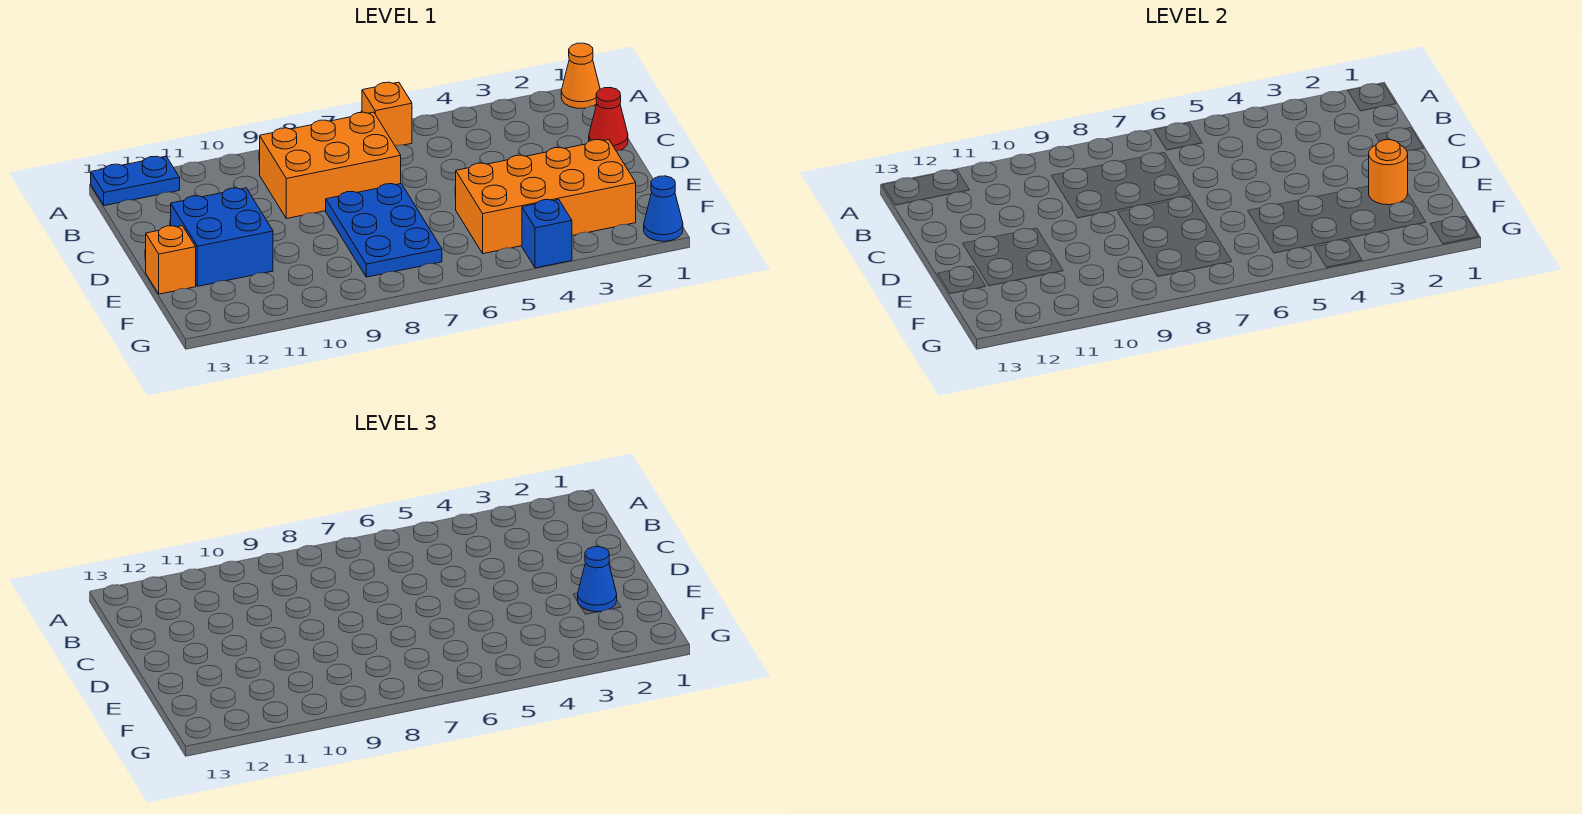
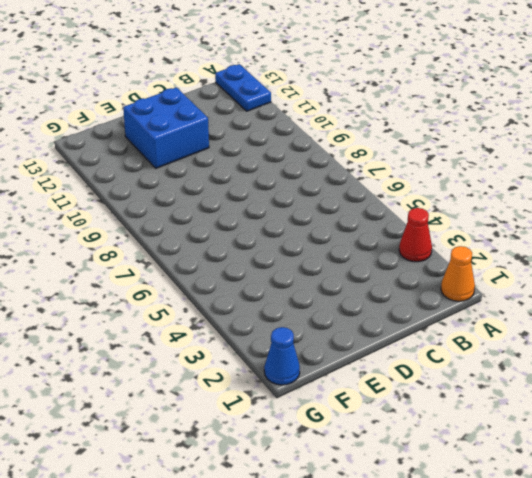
red 1x1 cone [399,208,432,262] -> red 1x1 cone moved to [589,88,628,151]
none -> orange 1x1 brick [362,82,412,146]
none -> orange 2x3 brick [260,112,401,219]
none -> blue 2x3 plate [326,184,442,277]

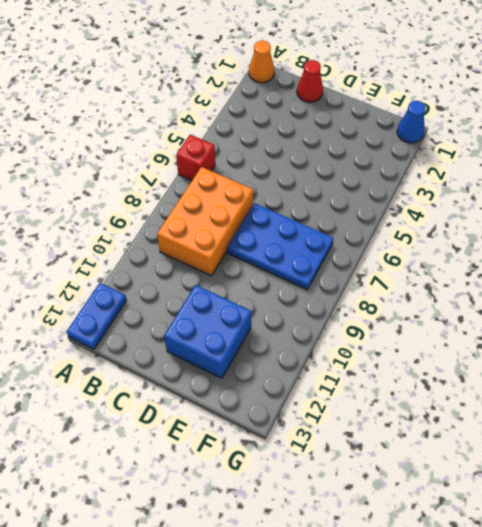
red 1x1 brick [176,135,215,180] -> orange 1x1 brick [362,82,412,146]
none -> orange 2x4 brick [456,140,636,254]
none -> orange 1x1 brick [146,226,196,294]
none -> blue 1x1 brick [522,199,572,268]

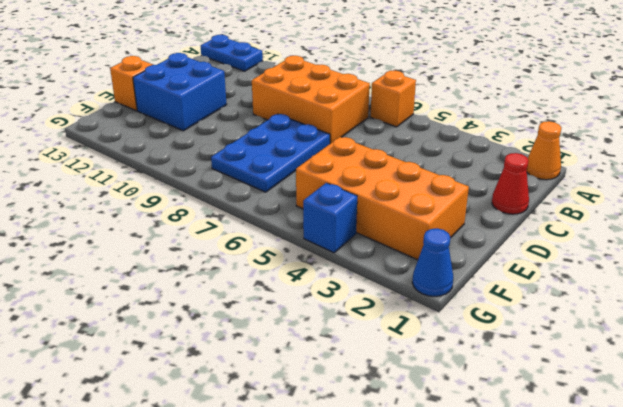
none -> orange 1x1 round brick [1369,140,1408,205]
none -> blue 1x1 cone [578,547,617,612]

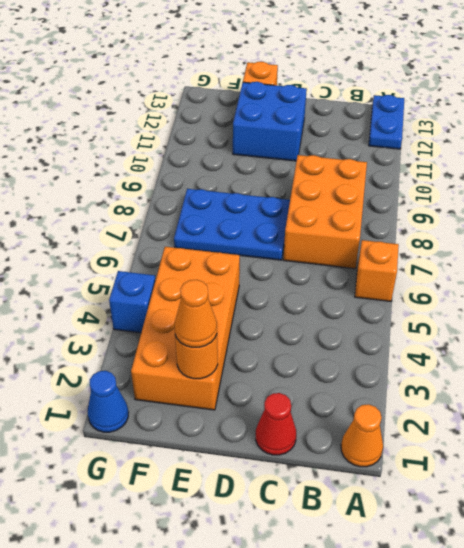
orange 1x1 cone [174,280,217,347] -> blue 1x1 cone [578,547,617,612]

